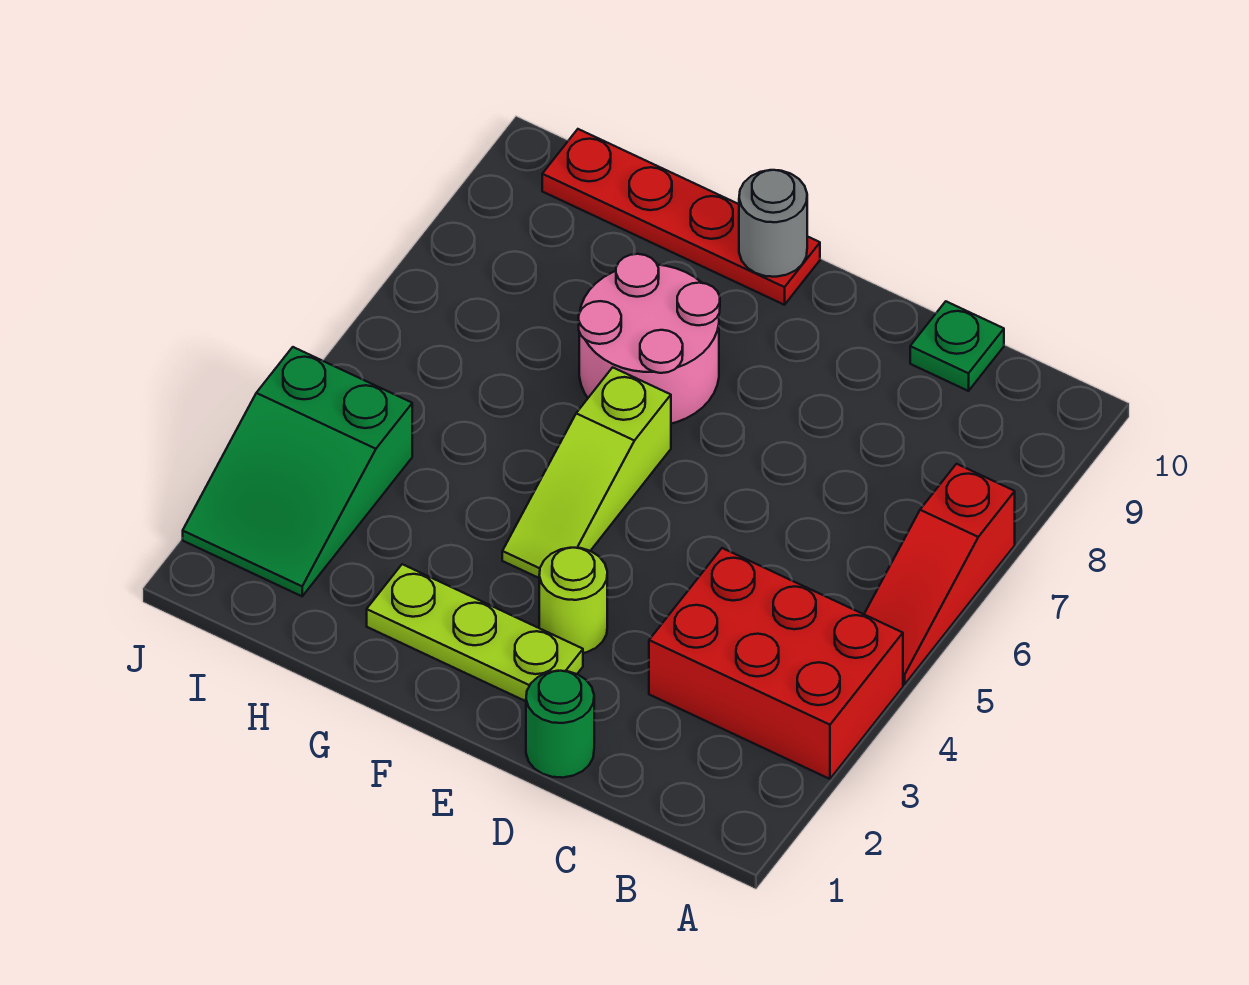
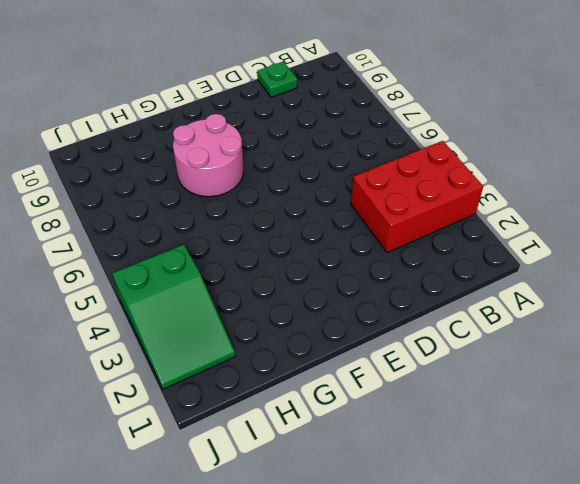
none -> red 1x3 slope [864,464,1015,685]
none -> green 1x1 round brick [526,671,594,778]

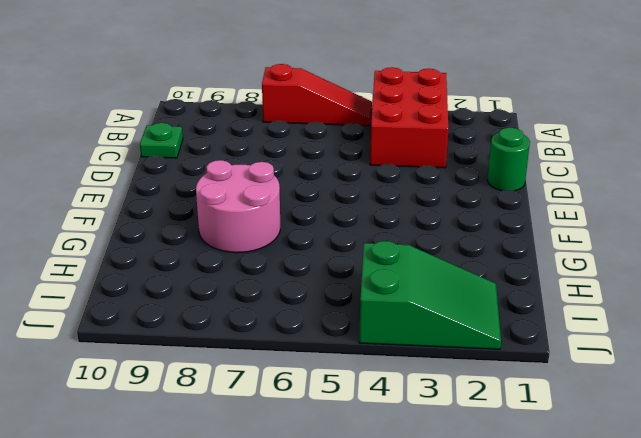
none -> lime 1x3 plate [367,564,583,701]
none -> lime 1x1 round brick [539,548,607,653]

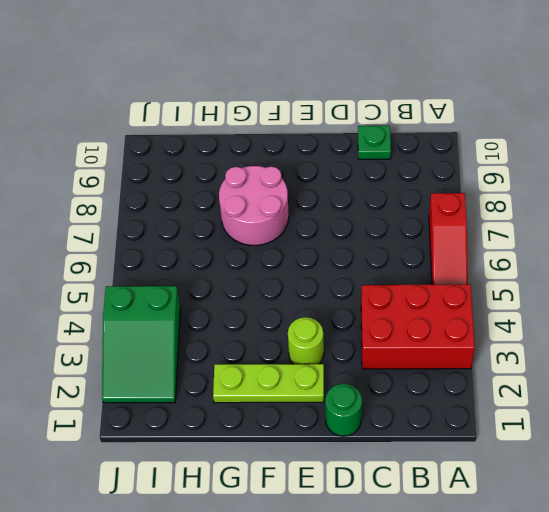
none -> lime 1x3 slope [502,367,671,578]
none -> red 1x4 plate [542,129,820,305]

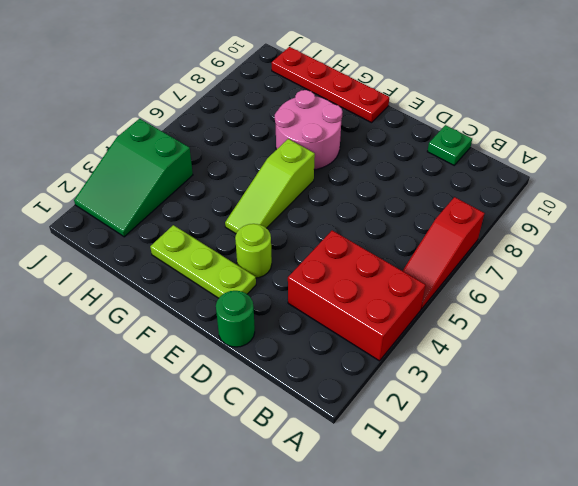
none -> grey 1x1 round brick [739,170,807,277]

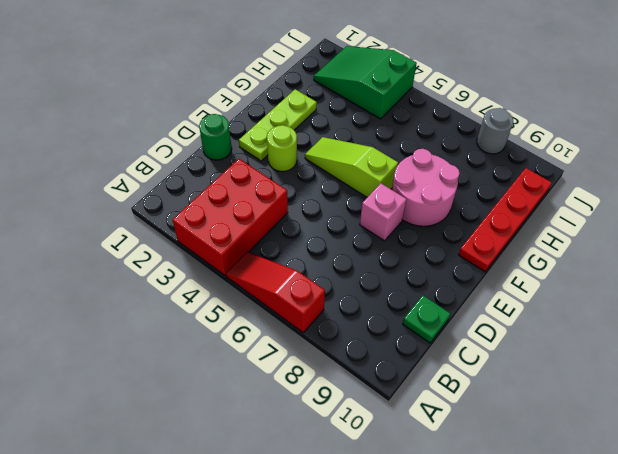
pink 1x1 brick [360,183,406,241] -> none
grey 1x1 round brick [477,108,513,154] -> grey 1x1 round brick moved to [739,170,807,277]

